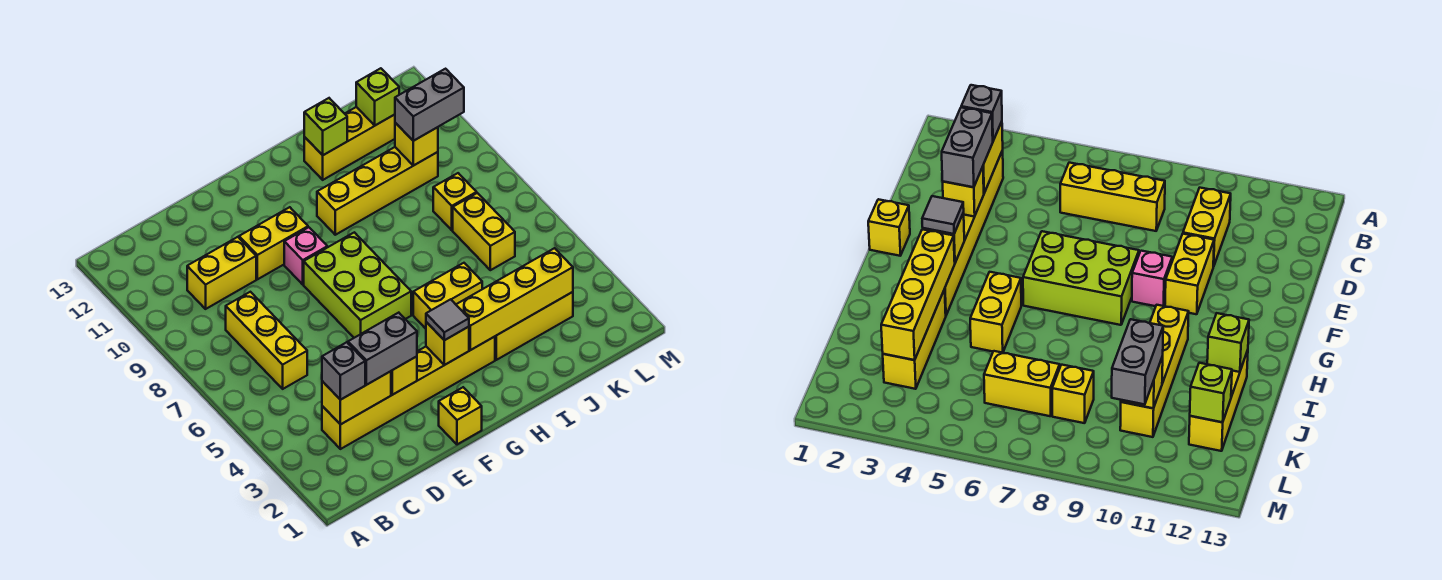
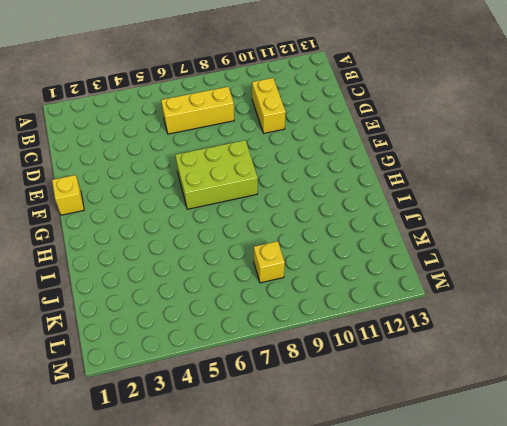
none -> yellow 1x6 brick [322,337,495,449]
none -> yellow 1x2 brick [239,207,308,279]
none -> pink 1x1 brick [284,227,327,284]

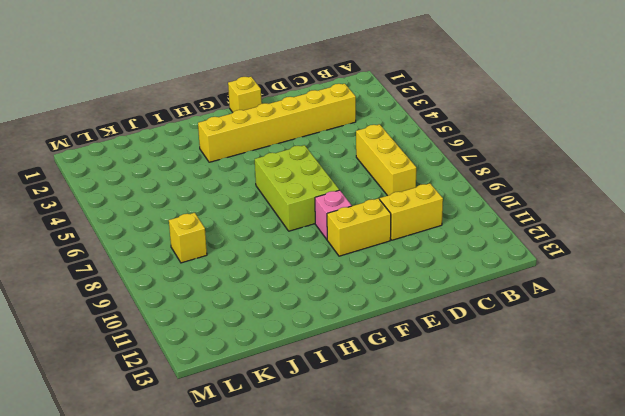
none -> yellow 1x2 brick [413,263,482,329]
none -> yellow 1x4 brick [317,147,438,235]
none -> yellow 1x3 brick [495,292,573,360]

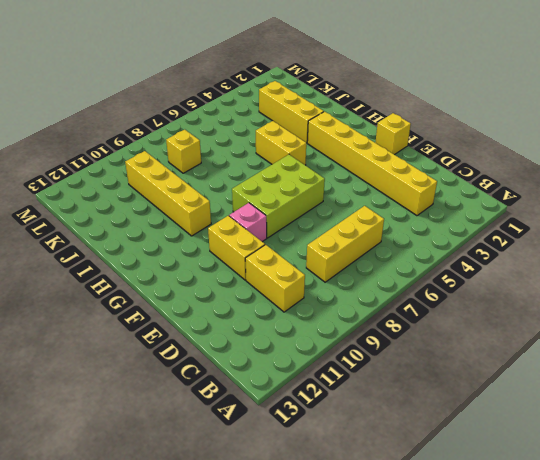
none -> yellow 1x3 brick [304,107,395,180]
none -> yellow 1x2 brick [453,193,515,270]
none -> yellow 1x2 brick [322,371,391,425]

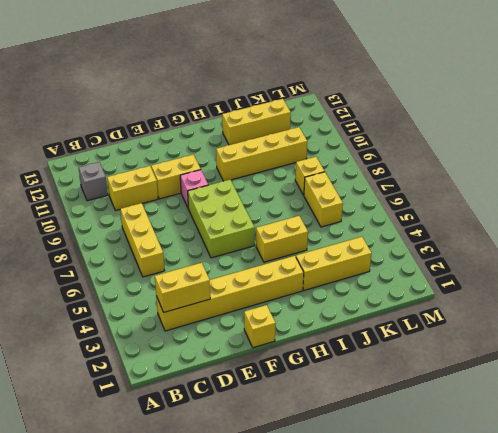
grey 1x1 brick [79,162,108,201] -> grey 1x1 brick moved to [322,342,365,400]
none -> yellow 1x1 brick [391,356,417,395]
none -> yellow 1x1 brick [426,322,469,365]
none -> yellow 1x4 brick [456,248,573,350]

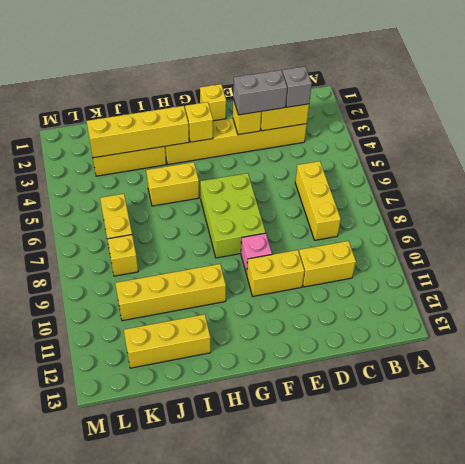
none -> lime 1x1 brick [304,98,347,155]
none -> yellow 1x1 brick [395,123,438,166]
none -> lime 1x1 brick [356,68,399,125]

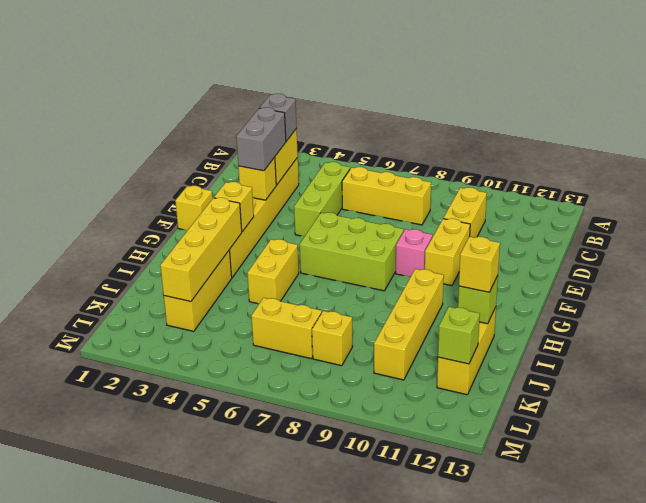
lime 1x3 brick [294,162,350,236] -> none
yellow 1x1 brick [459,237,500,292] -> yellow 1x1 brick moved to [395,123,438,166]
none -> grey 1x1 tile [426,299,469,340]
none -> grey 1x2 brick [395,69,464,141]

